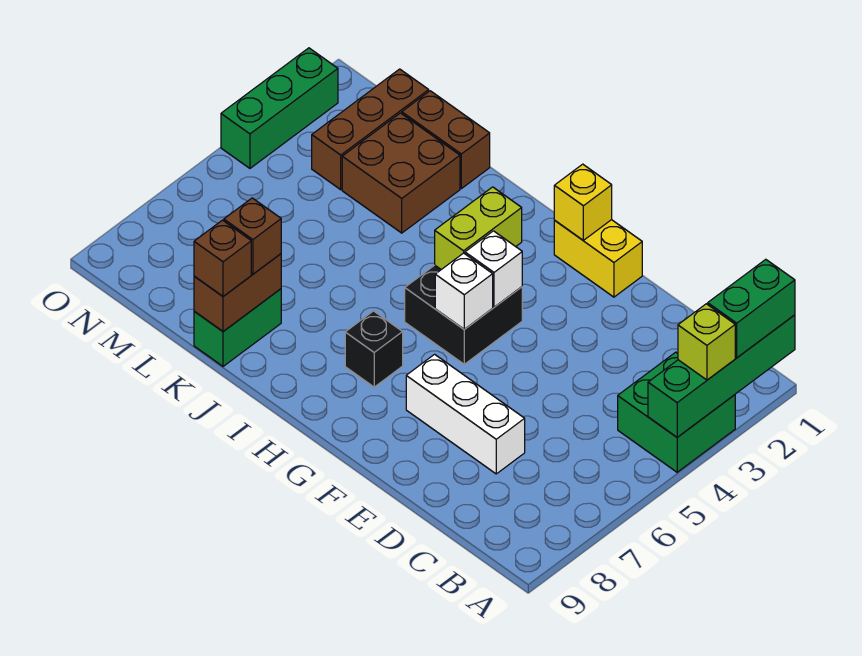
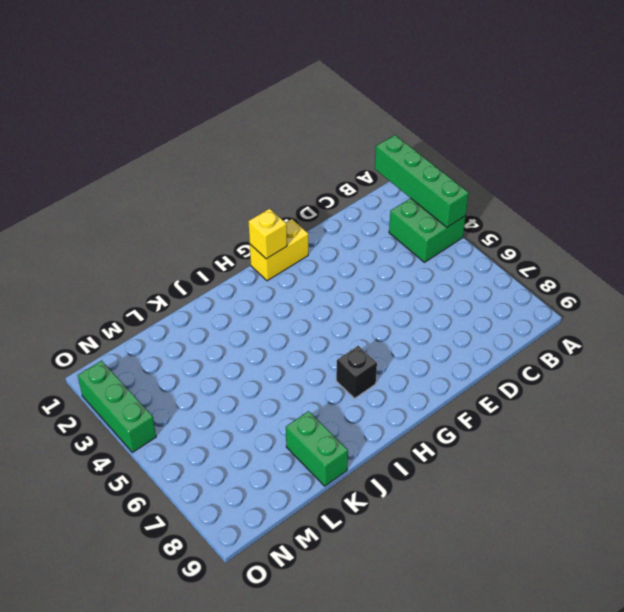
none -> white 1x3 brick [406,354,525,474]
none -> black 2x2 brick [405,265,522,364]
none -> brown 1x2 brick [402,91,490,189]

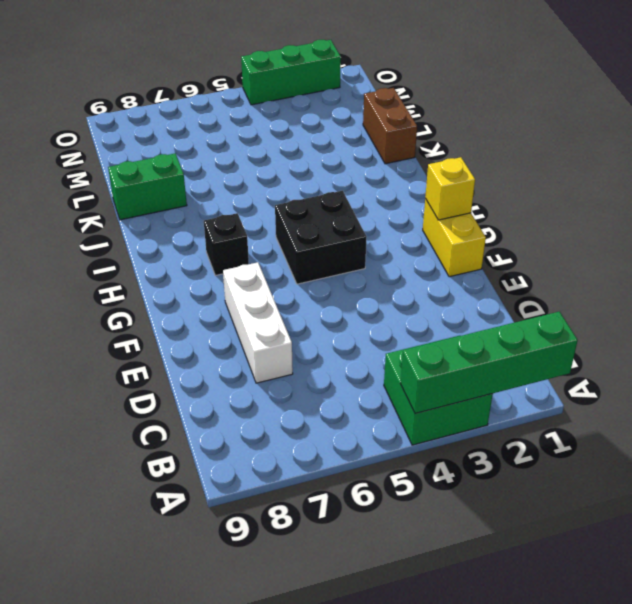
none -> brown 2x2 brick [342,113,460,233]
none -> brown 1x3 brick [312,69,429,190]
none -> white 1x1 brick [465,231,522,307]

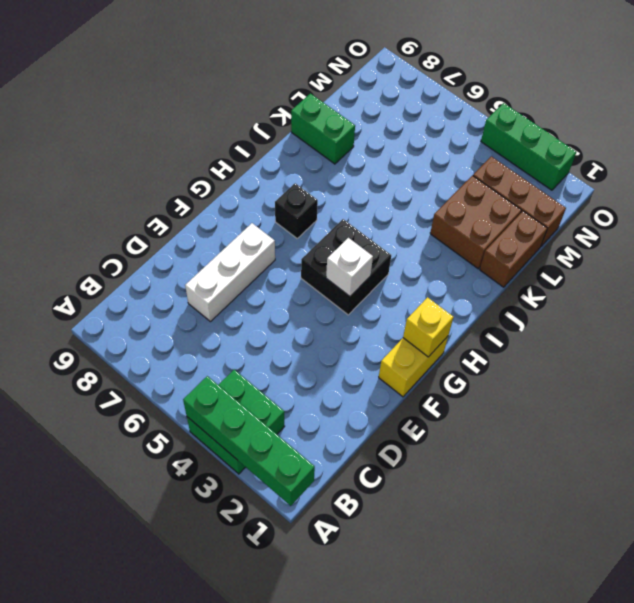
none -> white 1x1 brick [435,253,493,329]
none -> lime 1x2 brick [435,187,522,270]
none -> brown 1x2 brick [194,254,281,331]

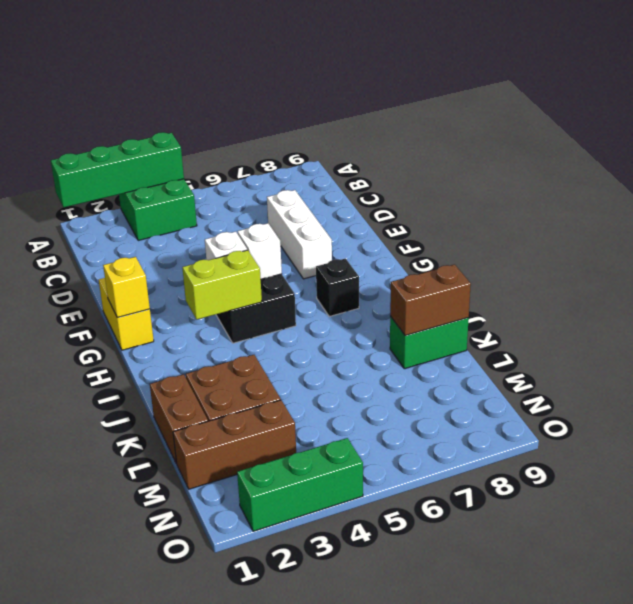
none -> green 1x2 brick [708,259,795,358]
none -> lime 1x1 brick [678,304,735,380]
none -> brown 1x1 brick [224,198,281,274]

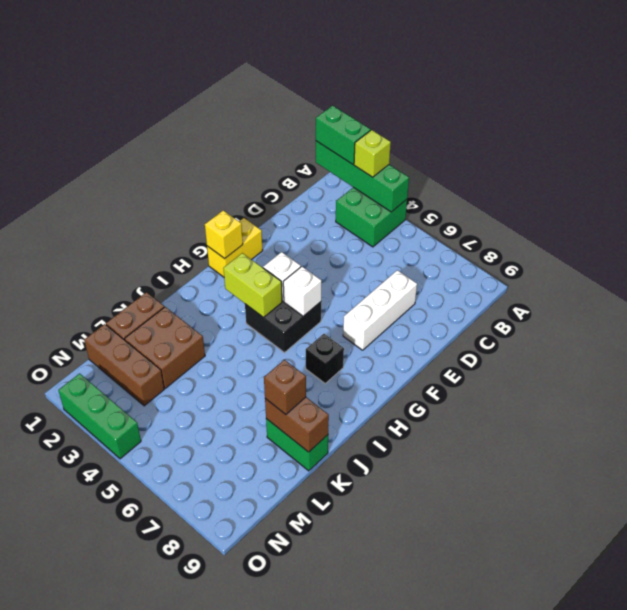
none -> brown 1x1 brick [194,220,251,296]

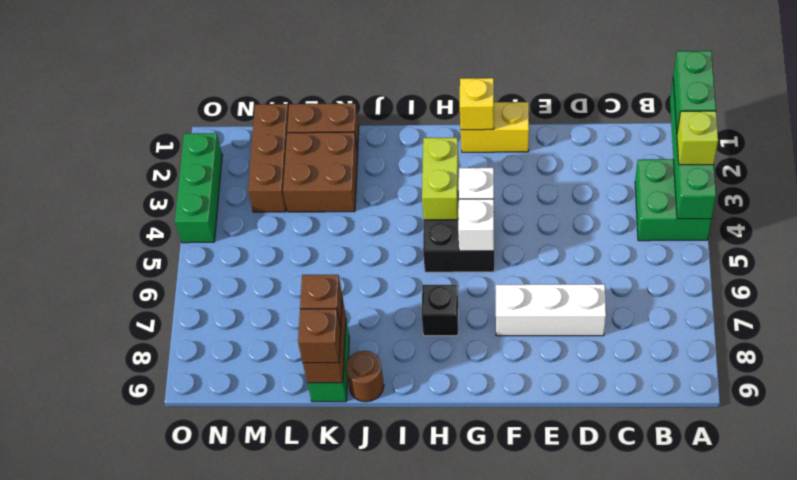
brown 1x1 round brick [346,351,384,402] -> none

